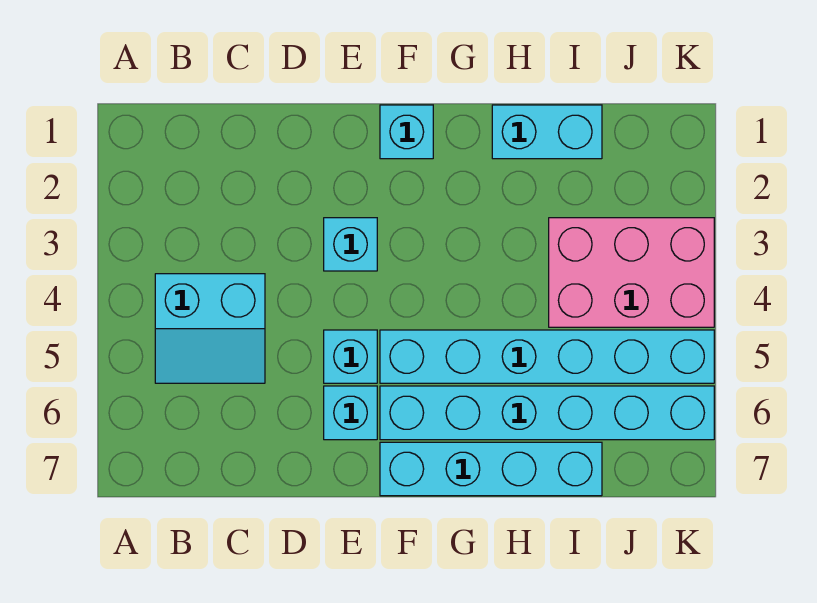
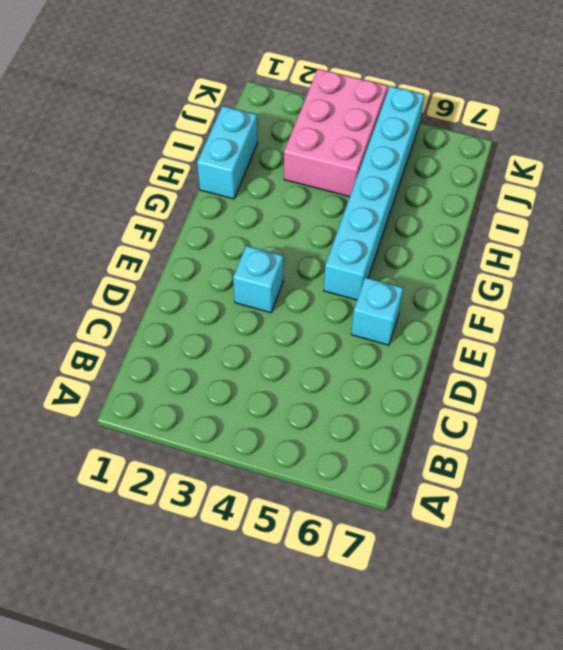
none -> cyan 2x2 slope [155,274,265,383]
none -> cyan 1x1 brick [324,330,377,383]

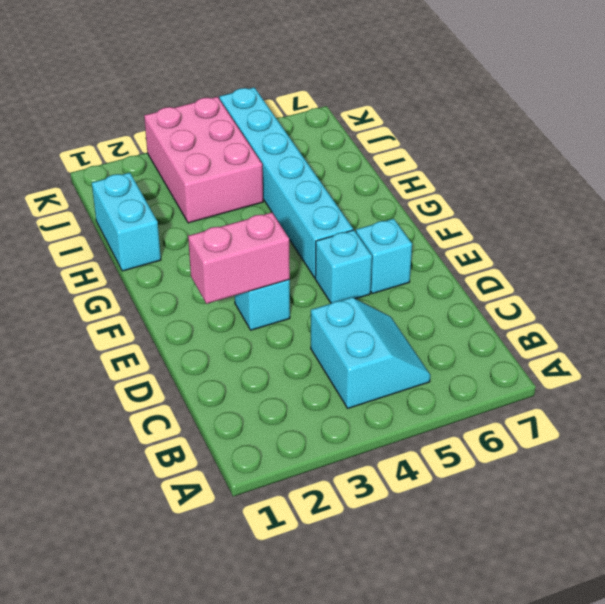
pink 1x2 brick [188,212,290,304] -> none
none -> cyan 1x1 brick [380,105,433,159]
none -> cyan 1x6 brick [380,386,714,440]

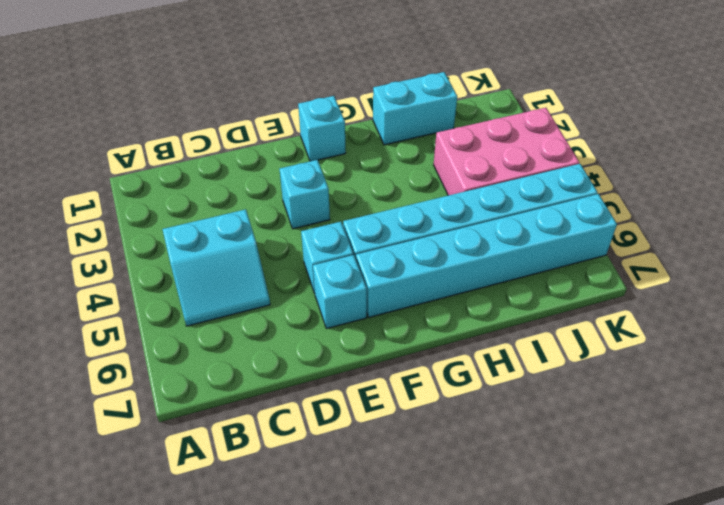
none -> cyan 1x4 brick [380,442,602,496]

